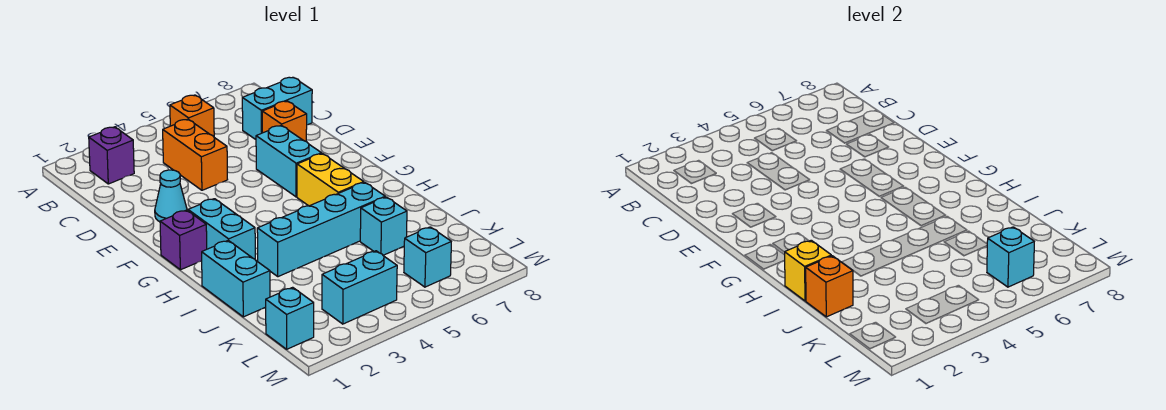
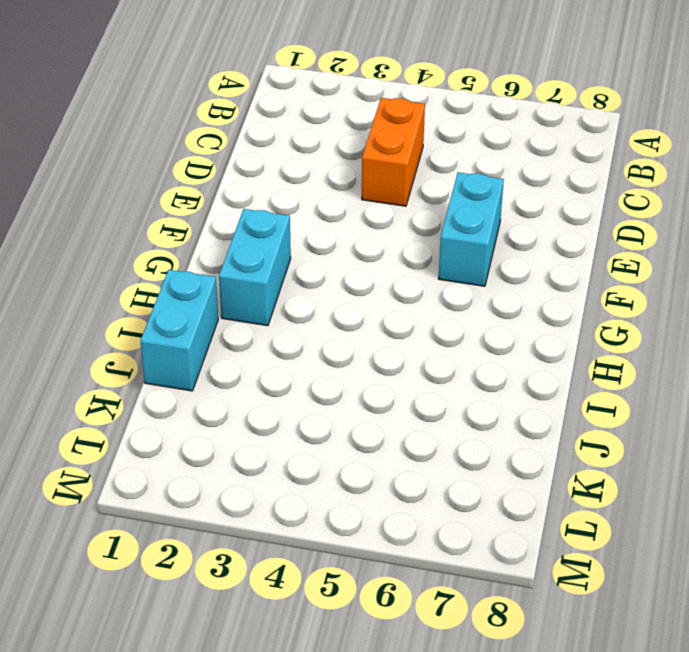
none -> purple 1x1 brick [89,127,134,184]
none -> orange 1x1 brick [170,95,214,137]
none -> cyan 1x2 brick [242,77,312,139]

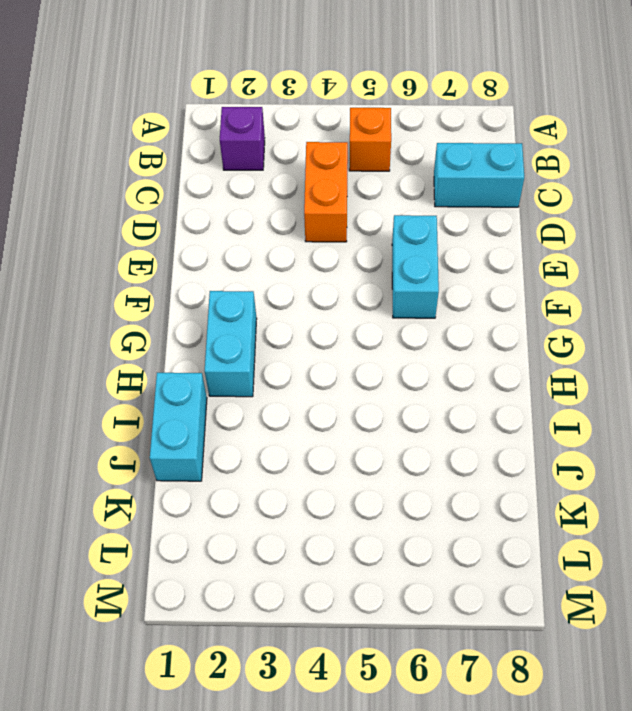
none -> orange 1x1 brick [262,101,307,141]
none -> cyan 1x1 cone [155,170,187,222]
none -> purple 1x1 brick [160,210,207,270]

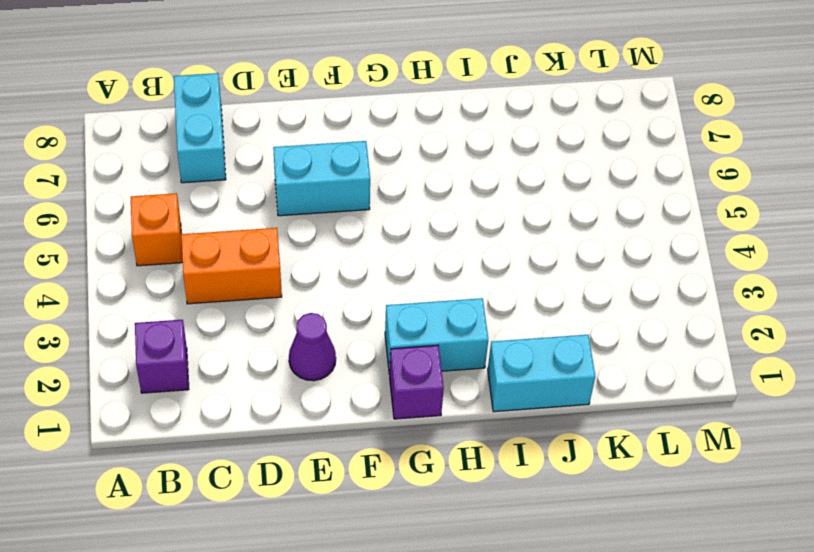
purple 1x1 cone [289,313,336,381] -> cyan 1x1 cone [155,170,187,222]
none -> orange 1x1 brick [262,101,307,141]
none -> yellow 1x2 brick [297,154,364,206]
none -> cyan 1x4 brick [257,182,385,277]

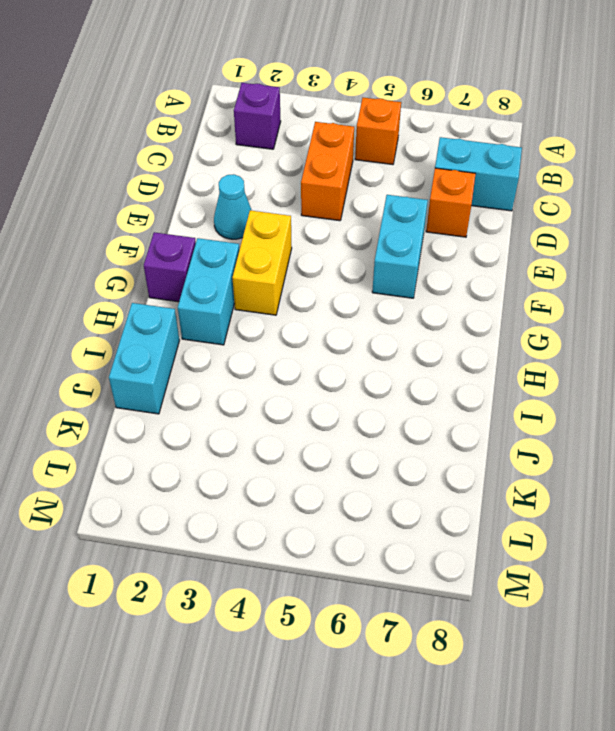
yellow 1x2 brick [232,210,292,315] -> yellow 1x2 brick moved to [297,154,364,206]
none -> cyan 1x4 brick [257,182,385,277]
none -> cyan 1x1 brick [360,197,407,255]
none -> cyan 1x1 brick [266,287,314,349]

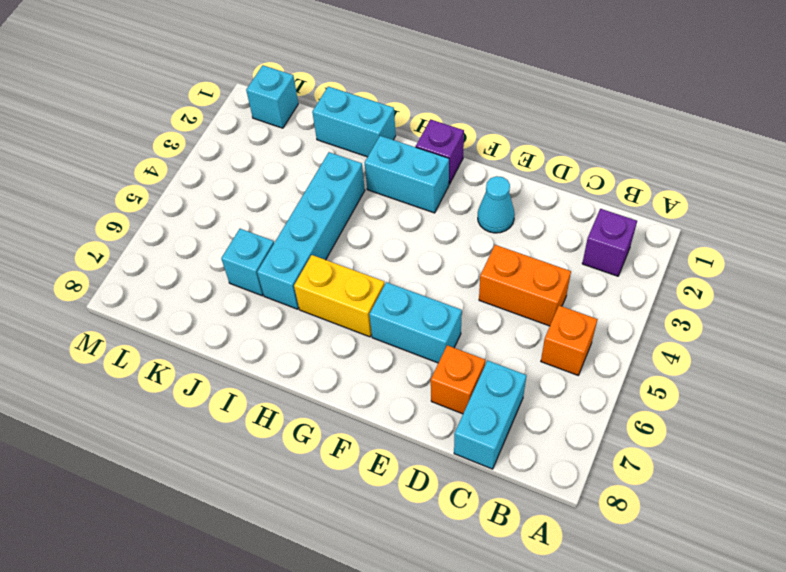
none -> cyan 1x2 brick [322,251,397,324]
none -> cyan 1x1 brick [404,227,451,287]
none -> yellow 1x1 brick [784,240,831,301]

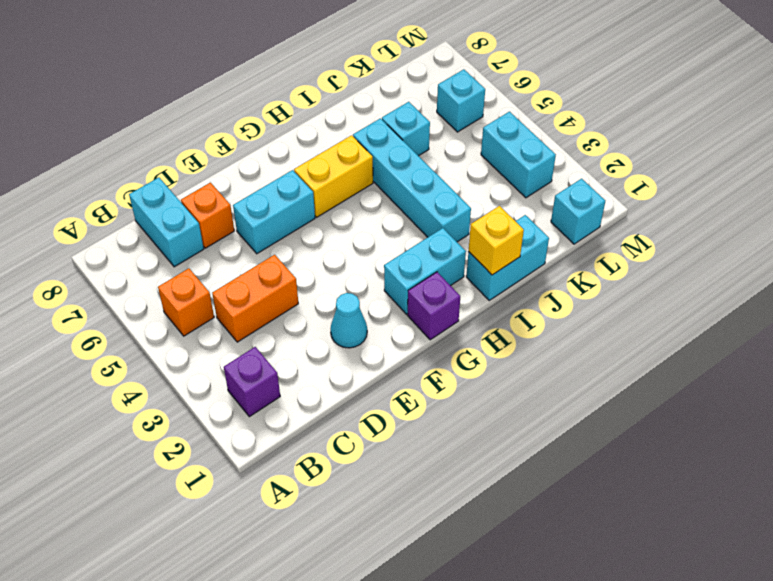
none -> orange 1x1 brick [806,256,853,317]
none -> cyan 1x1 brick [987,227,1034,287]

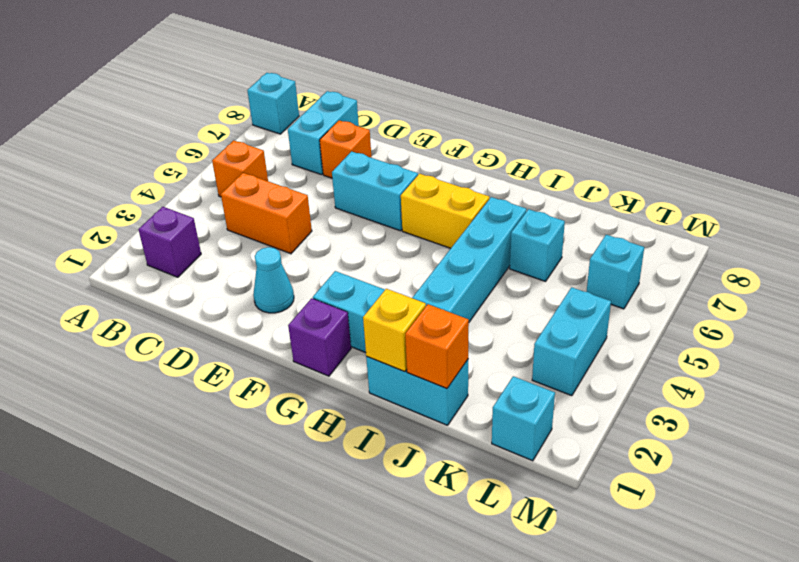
cyan 1x1 brick [247,73,299,134] -> cyan 1x1 brick moved to [987,227,1034,287]

